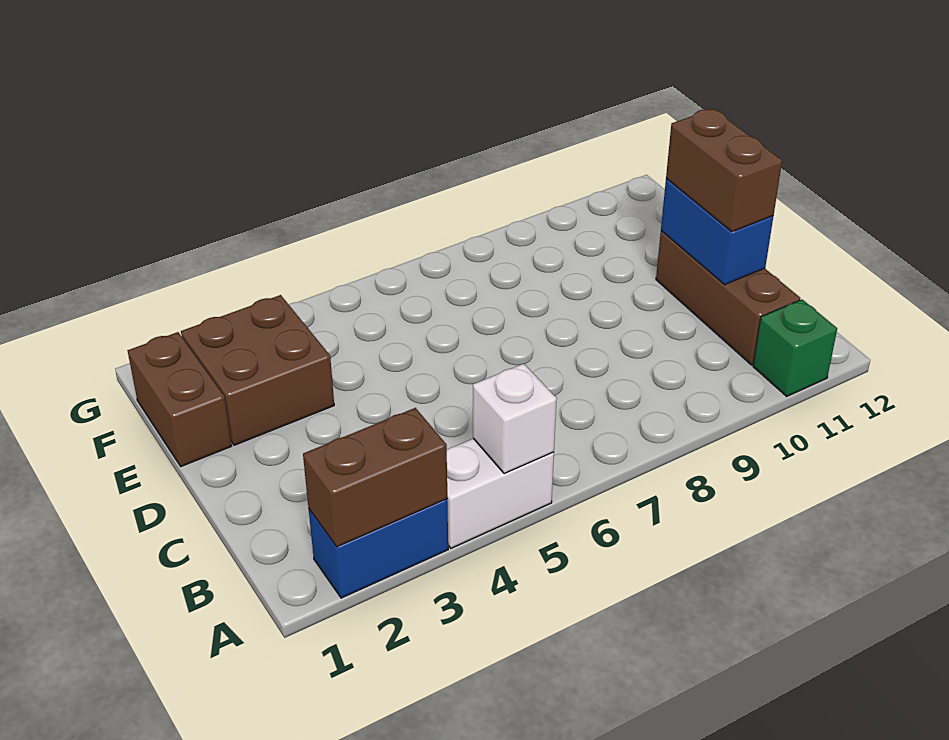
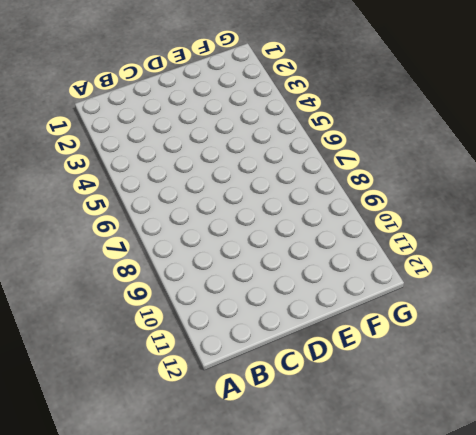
none -> blue 1x2 brick [309,499,448,598]
none -> white 1x2 brick [447,439,554,548]

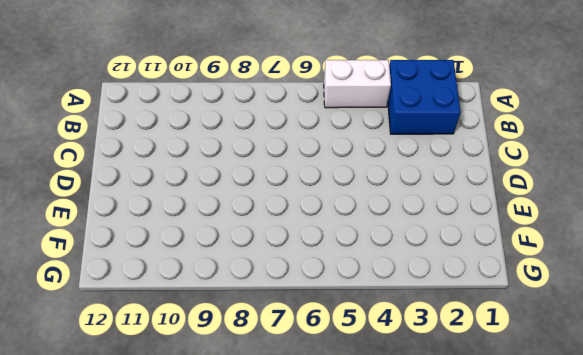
blue 2x2 brick [388,60,460,134] -> blue 1x2 brick [309,499,448,598]
none -> green 1x1 brick [753,299,837,396]
none -> brown 1x3 brick [656,231,800,365]

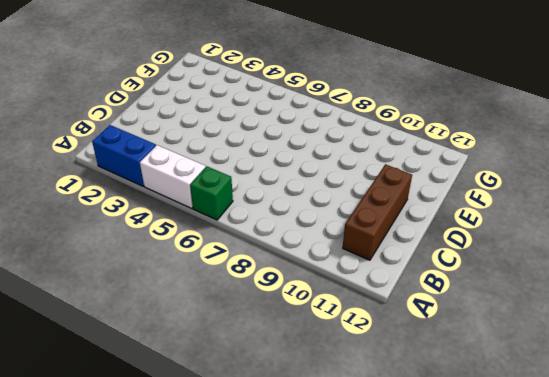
green 1x1 brick [190,166,233,220] -> green 1x1 brick moved to [753,299,837,396]
none -> brown 1x2 brick [128,332,232,466]
none -> brown 2x2 brick [181,295,334,445]

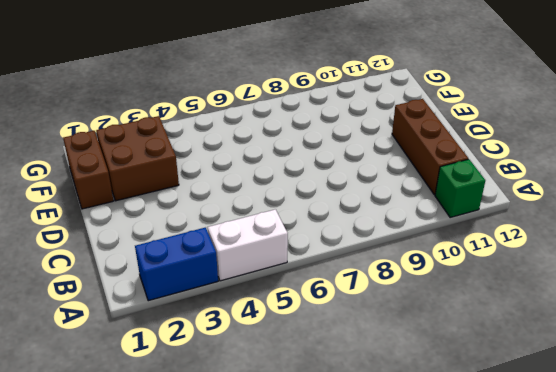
none -> brown 1x2 brick [303,408,447,547]
none -> white 1x1 brick [473,364,557,474]

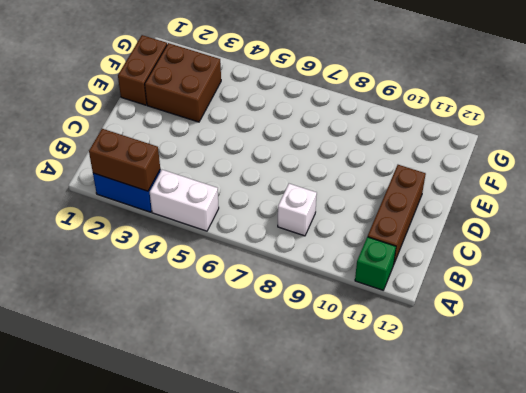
white 1x1 brick [278,184,317,236] -> white 1x1 brick moved to [473,364,557,474]
none -> blue 1x2 brick [661,178,773,285]
none -> brown 1x2 brick [666,109,782,232]

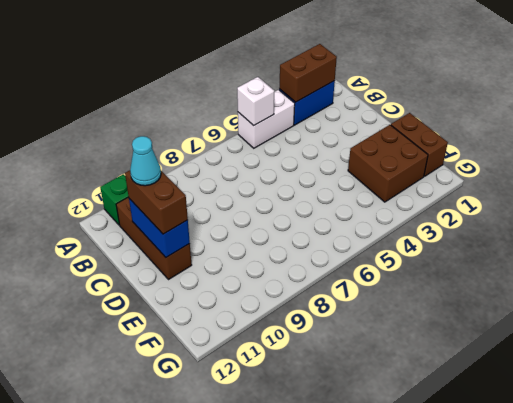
cyan 1x1 cone [130,136,161,186] -> none

